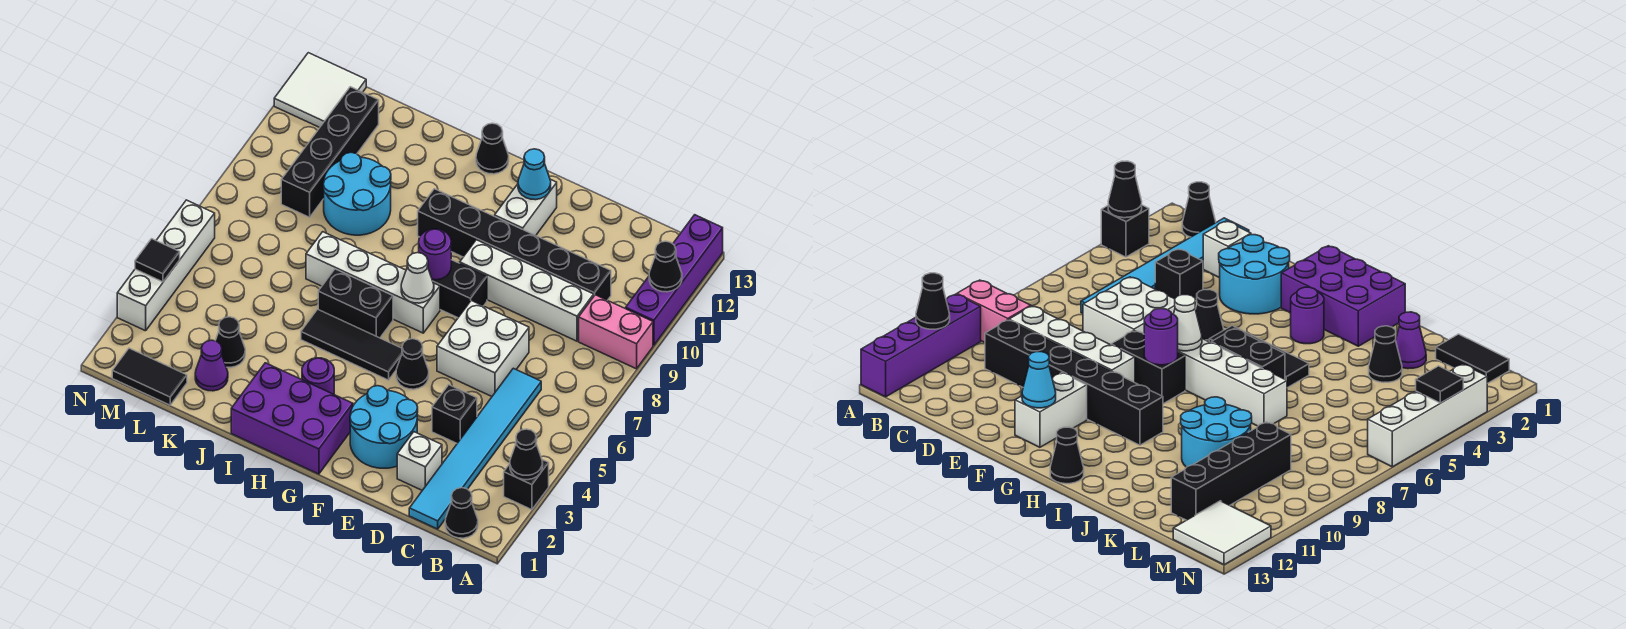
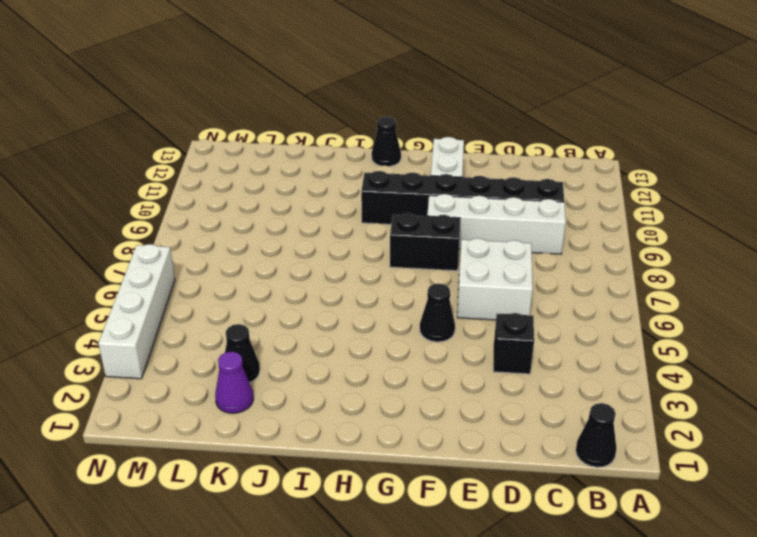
none -> black 1x1 brick [504,460,549,510]
none -> pink 1x2 brick [579,295,653,369]
none -> purple 1x4 brick [626,215,723,345]
none -> cyan 1x6 tile [409,368,541,529]

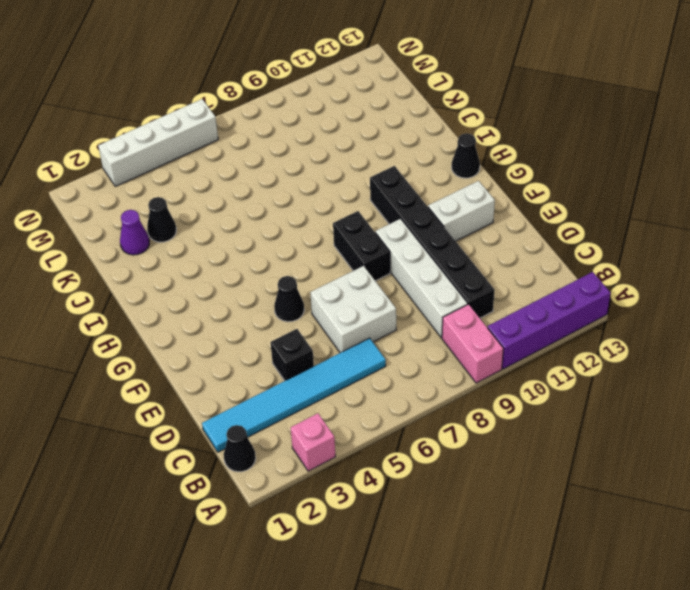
pink 1x1 brick [291,413,336,471] -> black 1x1 brick [504,460,549,510]
none -> white 1x1 brick [397,432,442,490]
none -> cyan 2x2 round brick [350,386,418,468]
none -> purple 2x3 brick [231,363,353,474]
none -> black 1x3 tile [301,309,402,380]

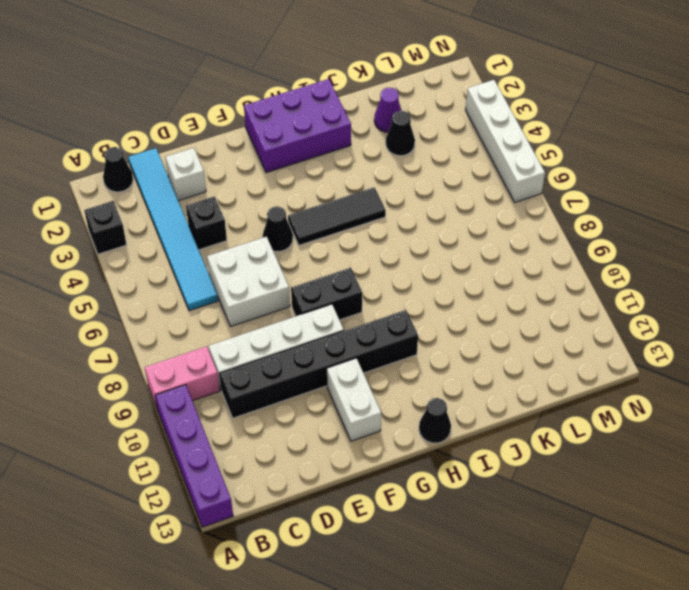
none -> cyan 2x2 round brick [350,386,418,468]
none -> white 1x4 brick [306,232,440,333]
none -> purple 1x1 round brick [302,358,334,394]
none -> black 1x2 brick [318,269,393,338]

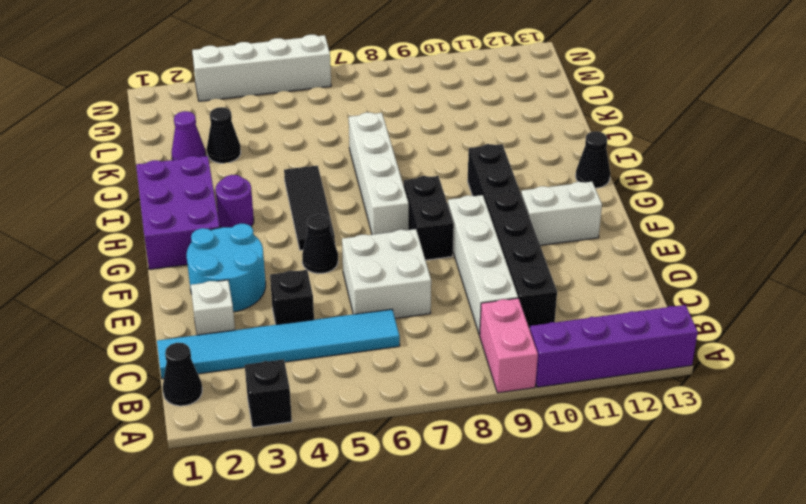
none -> black 1x2 brick [318,269,393,338]
none -> cyan 2x2 round brick [323,153,391,235]
none -> black 1x2 tile [112,348,187,405]
none -> black 1x4 brick [281,87,379,217]

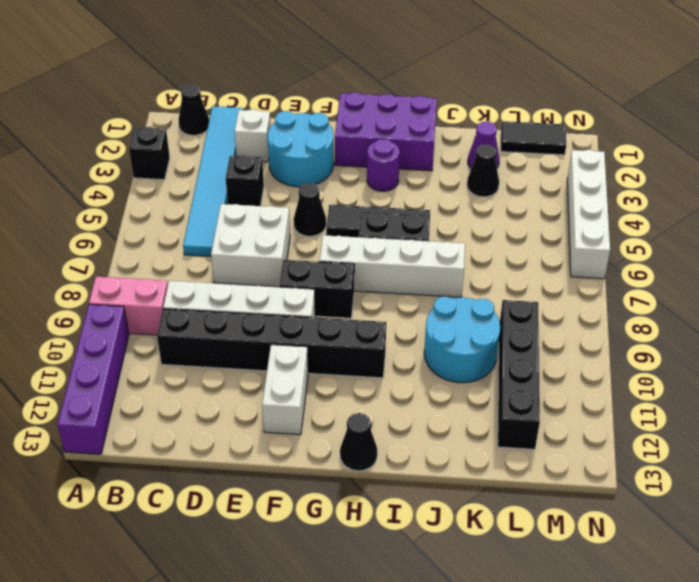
none -> white 2x2 tile [274,53,366,127]
none -> black 1x1 cone [510,429,543,480]
none -> black 1x1 cone [649,241,682,292]
none -> cyan 1x1 cone [518,149,551,200]

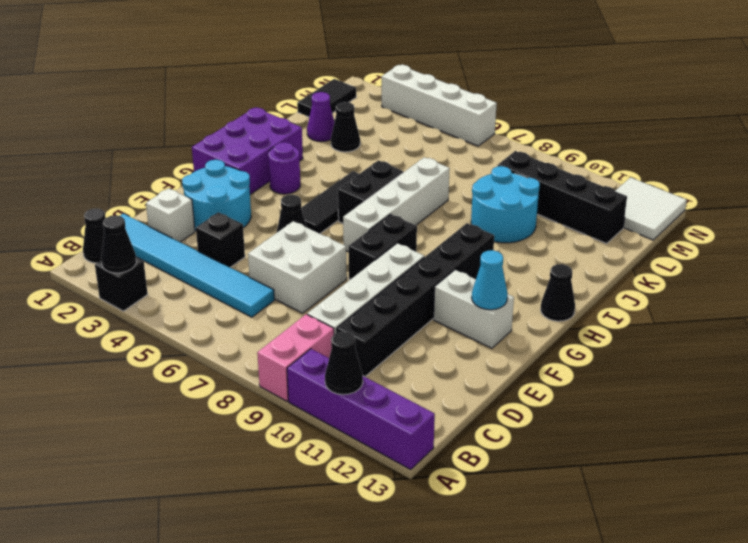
none -> white 1x1 cone [401,253,434,303]
none -> purple 1x1 round brick [419,229,451,280]
none -> black 1x1 tile [135,239,180,282]

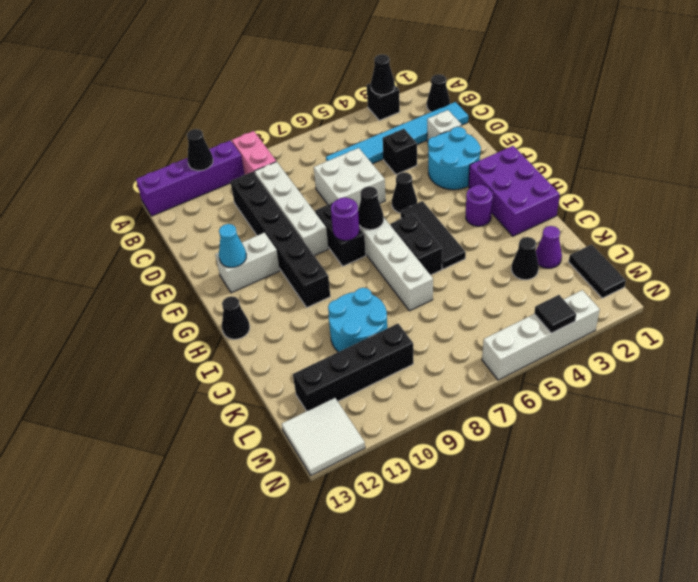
black 1x1 cone [358,186,384,230] -> white 1x1 cone [401,253,434,303]

